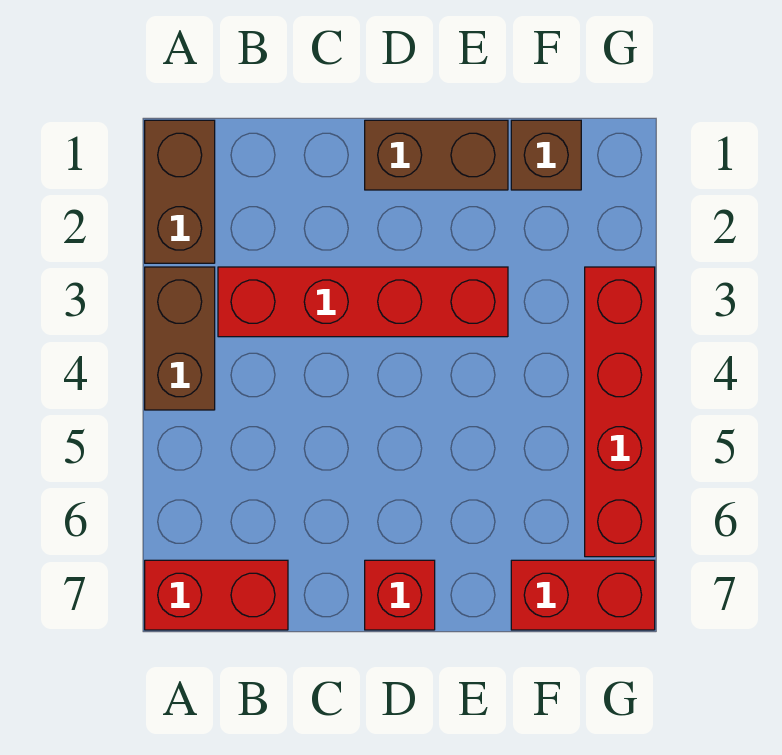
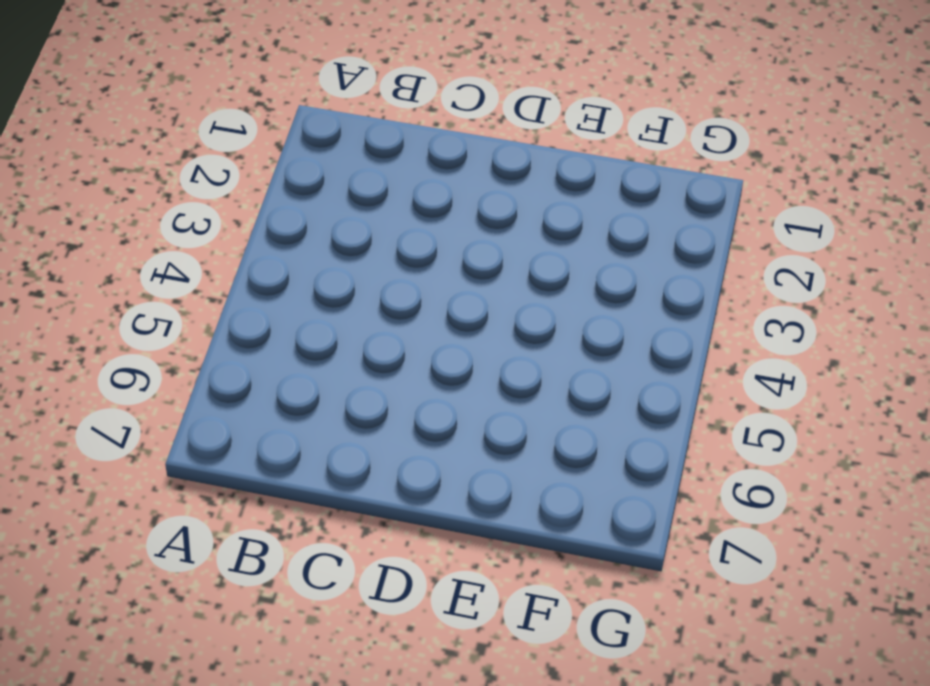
none -> brown 1x2 brick [145,120,215,263]
none -> brown 1x2 brick [145,267,215,410]

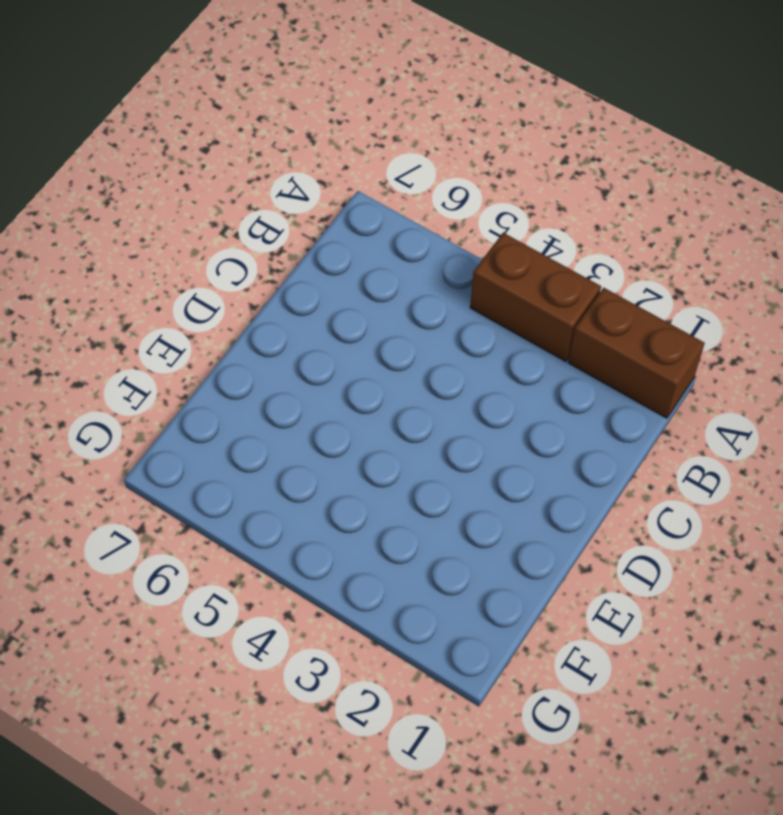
none -> red 1x2 brick [145,560,288,630]
none -> red 1x4 brick [218,267,508,337]

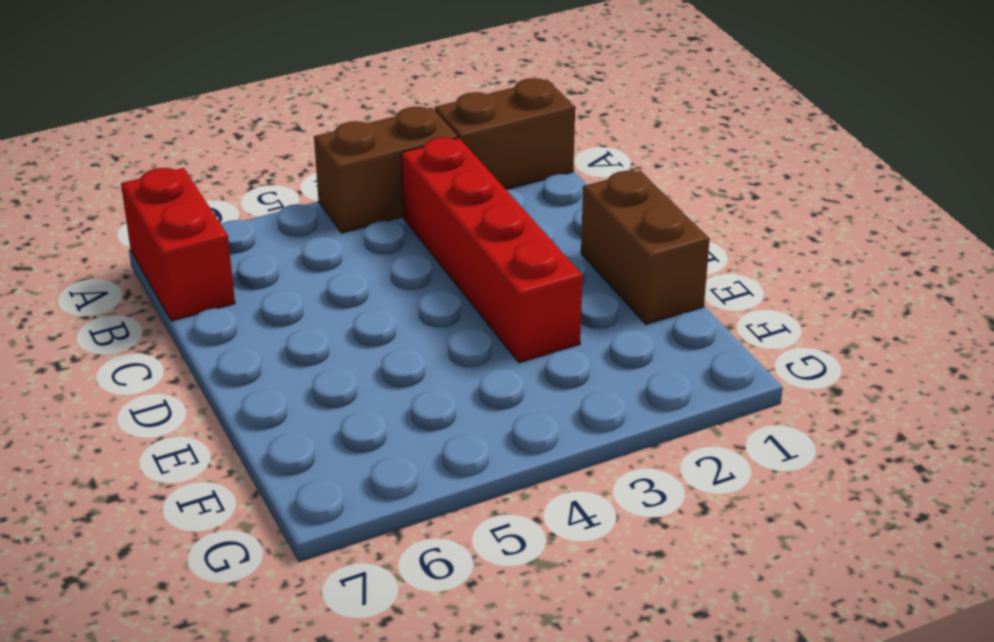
none -> red 1x1 brick [365,560,435,630]
none -> brown 1x1 brick [511,120,581,190]

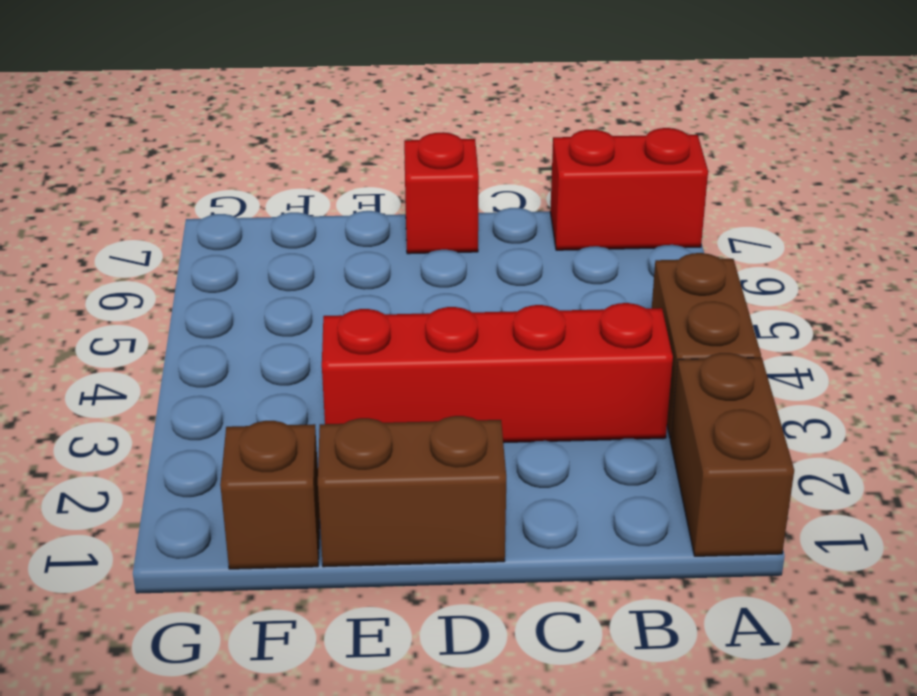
none -> red 1x2 brick [511,560,655,630]
none -> red 1x4 brick [585,267,655,557]

